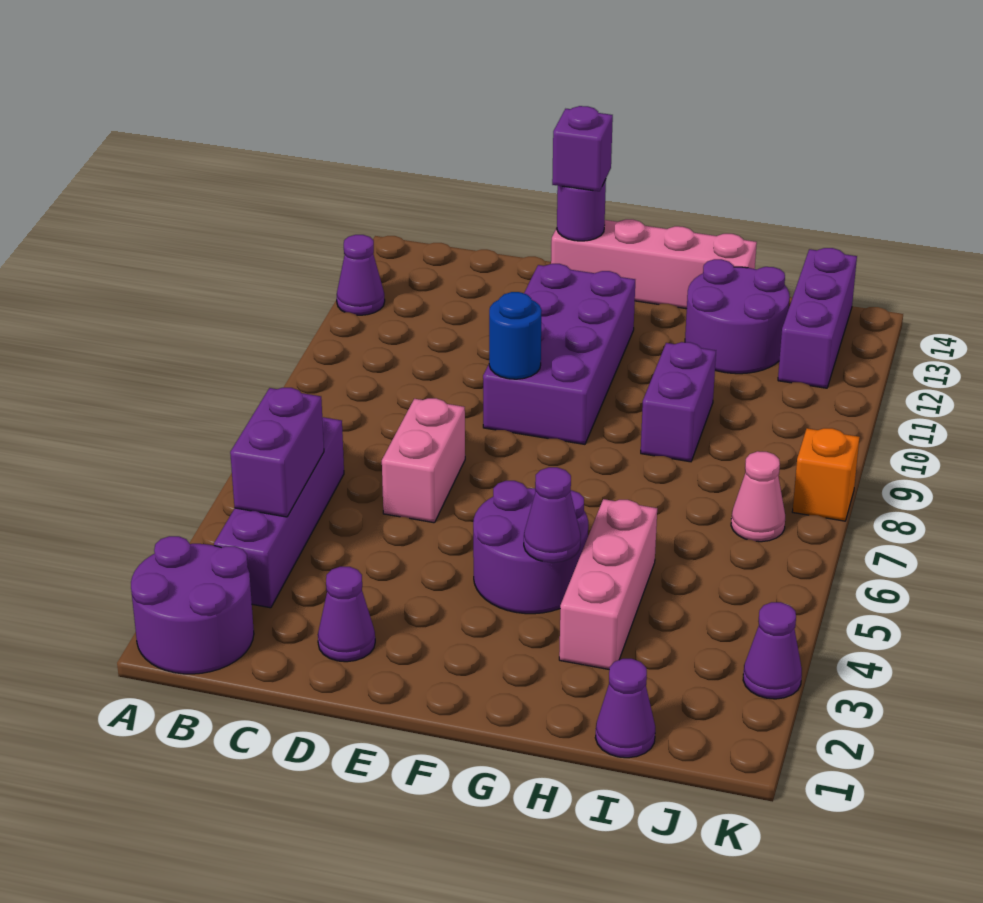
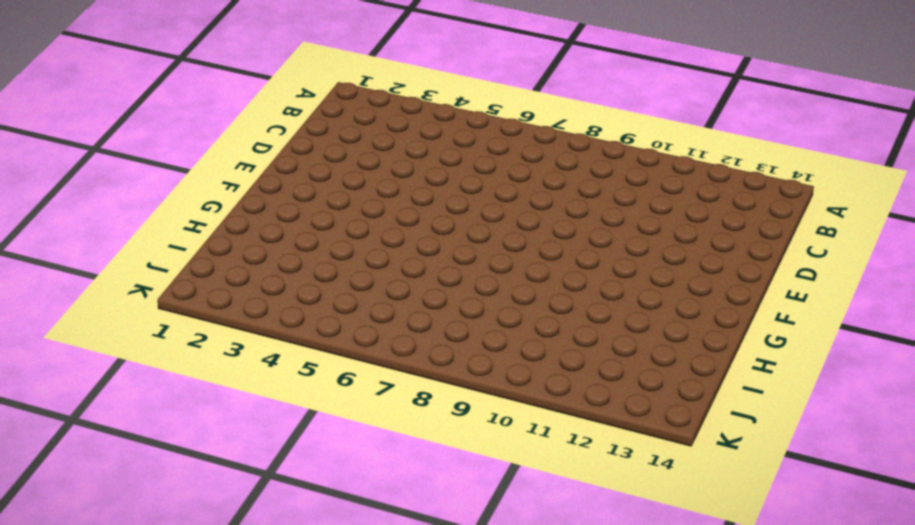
none -> purple 2x2 round brick [131,536,254,674]
none -> purple 1x1 cone [337,235,385,315]
none -> purple 1x4 brick [214,417,344,608]

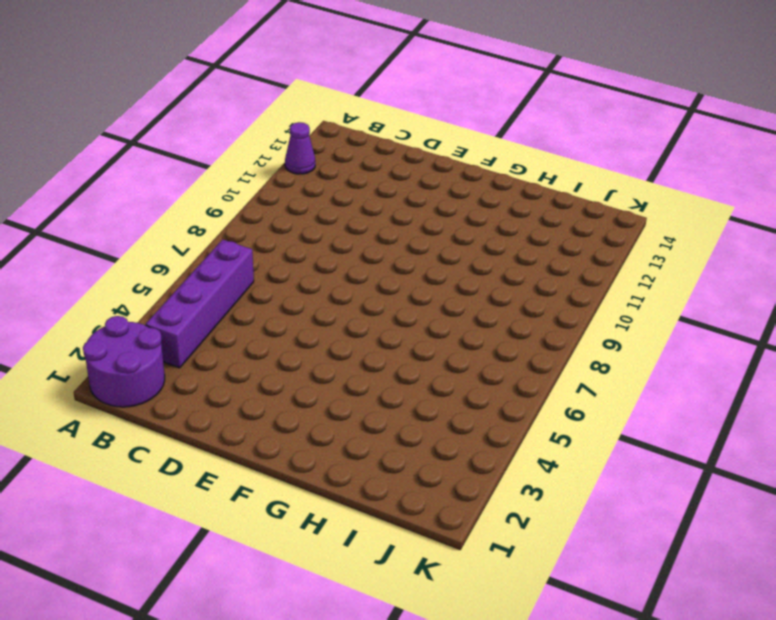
none -> purple 1x1 cone [318,567,375,662]
none -> pink 1x2 brick [382,398,465,523]
none -> purple 2x4 brick [483,264,635,444]

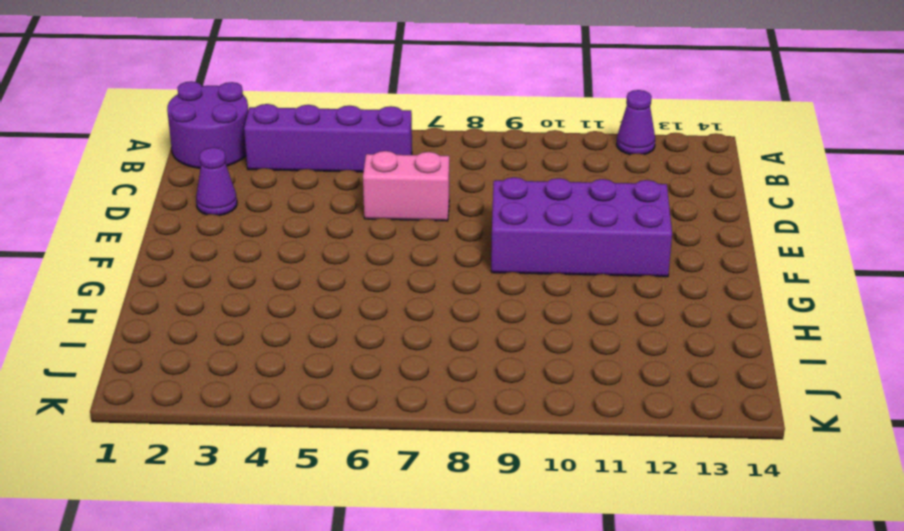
none -> pink 1x4 brick [551,219,757,309]
none -> purple 2x2 round brick [473,481,588,614]
none -> pink 1x3 brick [559,499,657,669]

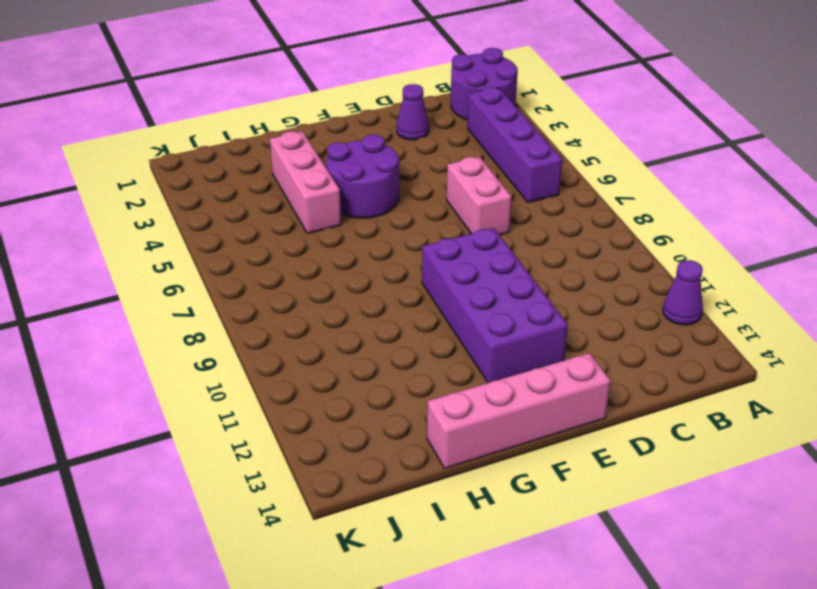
none -> purple 1x2 brick [641,342,716,462]
none -> purple 2x2 round brick [685,259,790,374]
none -> purple 1x1 cone [595,659,655,758]

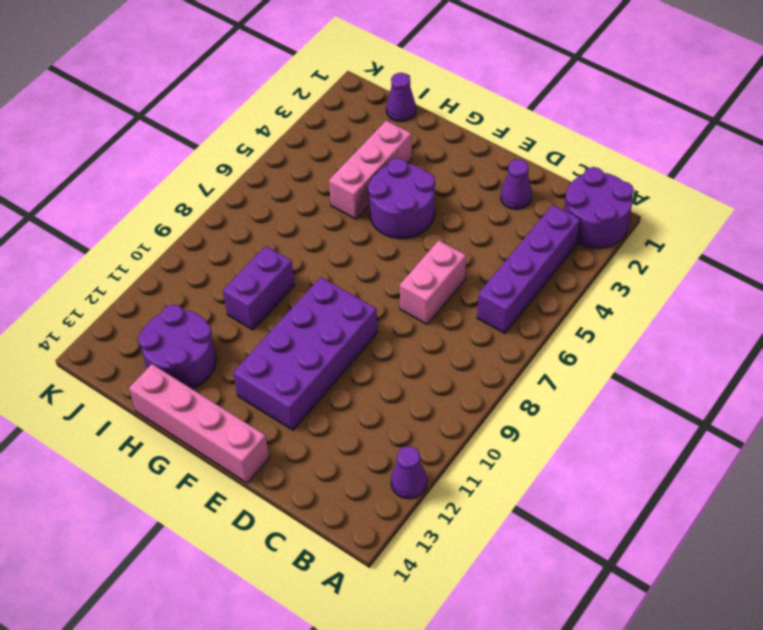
none -> pink 1x1 cone [731,451,785,542]
none -> purple 1x3 brick [778,248,857,388]
none -> purple 1x1 cone [743,602,802,699]

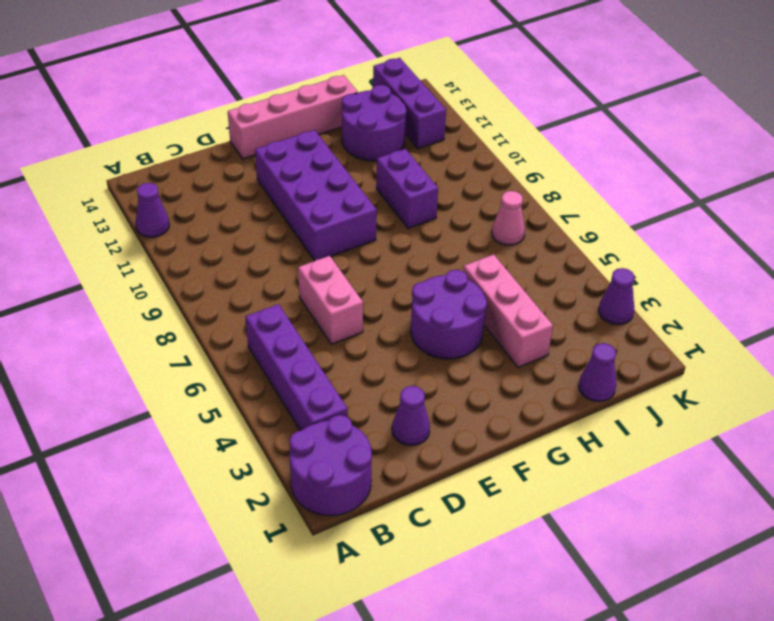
none -> orange 1x1 brick [792,428,860,521]
none -> purple 1x2 brick [230,388,324,517]
none -> blue 1x1 round brick [489,292,542,379]

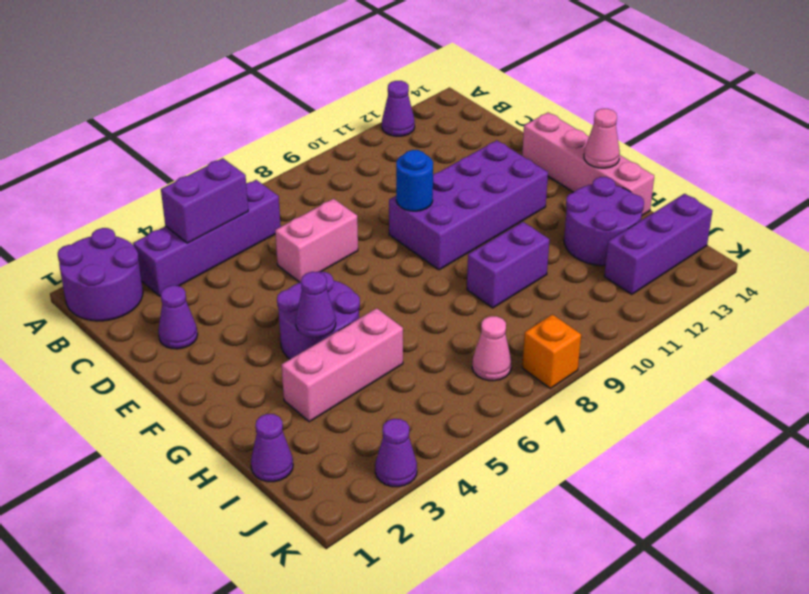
pink 1x1 cone [584,109,620,168] -> none
none -> purple 1x1 round brick [557,179,606,241]
none -> purple 1x1 brick [552,106,613,191]

